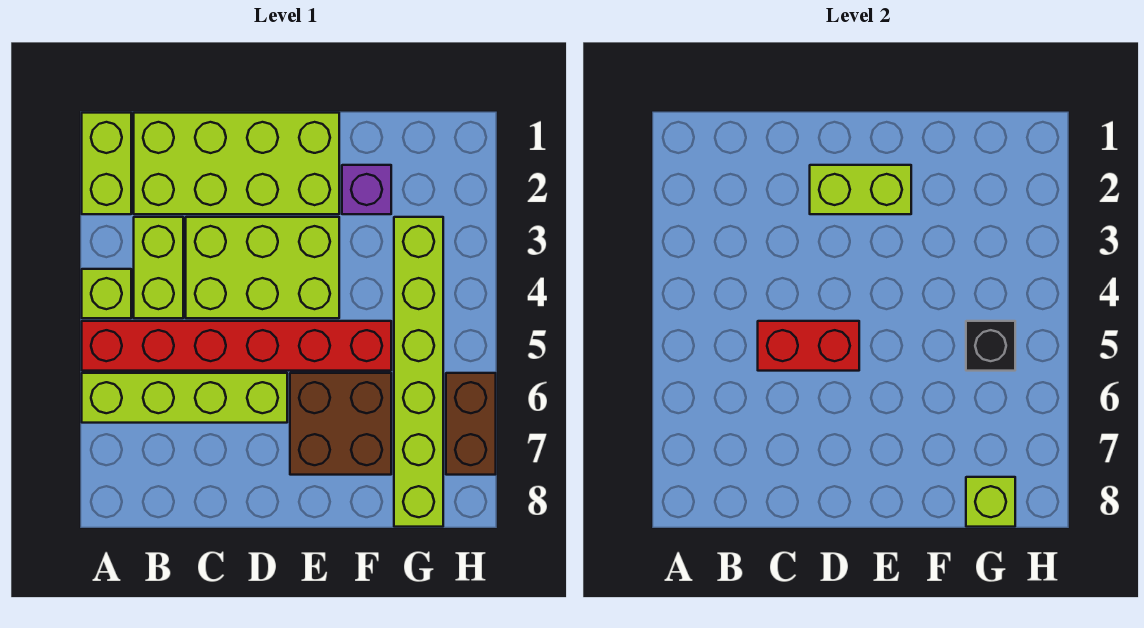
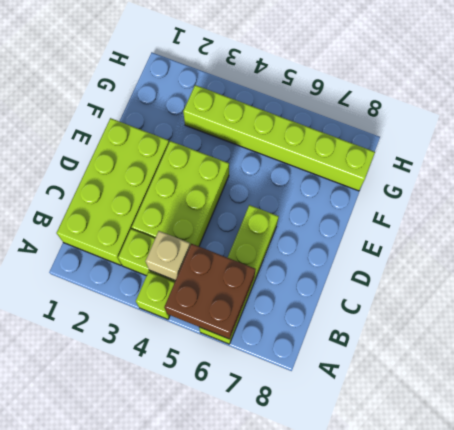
brown 2x2 brick [164,244,256,339] -> brown 2x2 brick moved to [290,373,391,475]
tan 1x1 brick [146,231,190,280] -> none
none -> lime 1x2 brick [82,113,131,214]
none -> red 1x6 brick [82,321,391,371]
none -> purple 1x1 brick [342,165,391,214]

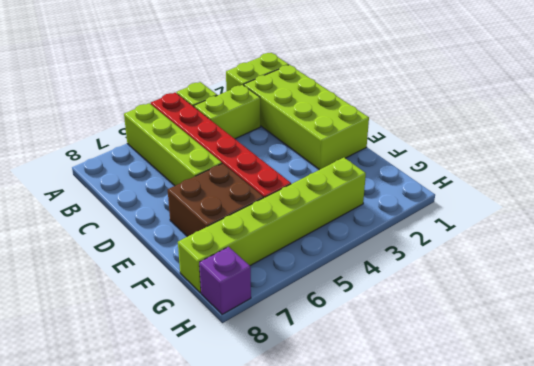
purple 1x1 brick [199,247,251,314] -> purple 1x1 brick moved to [342,165,391,214]
none -> lime 2x3 brick [186,217,339,318]
none -> brown 1x2 brick [446,373,496,475]
none -> red 1x2 brick [758,321,859,371]

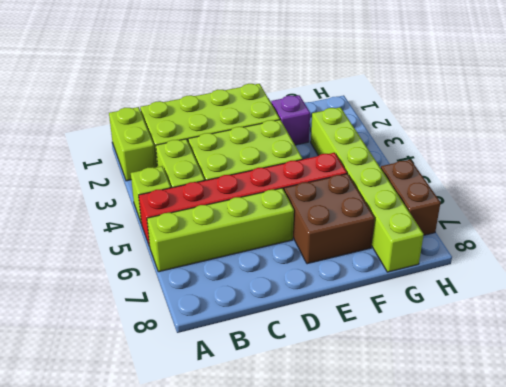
none -> red 1x2 brick [758,321,859,371]
none -> lime 1x2 brick [810,165,911,214]
none -> black 1x1 brick [966,321,1015,371]

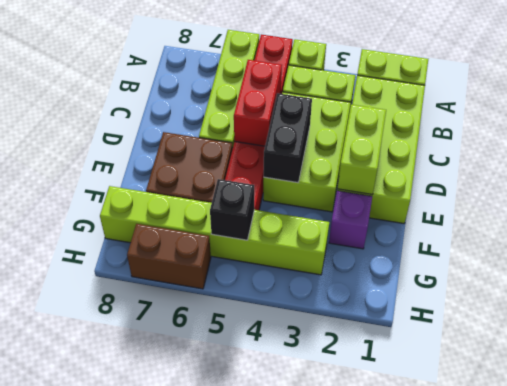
black 1x2 brick [264,93,312,183] -> none
none -> lime 1x1 brick [966,477,1015,527]

